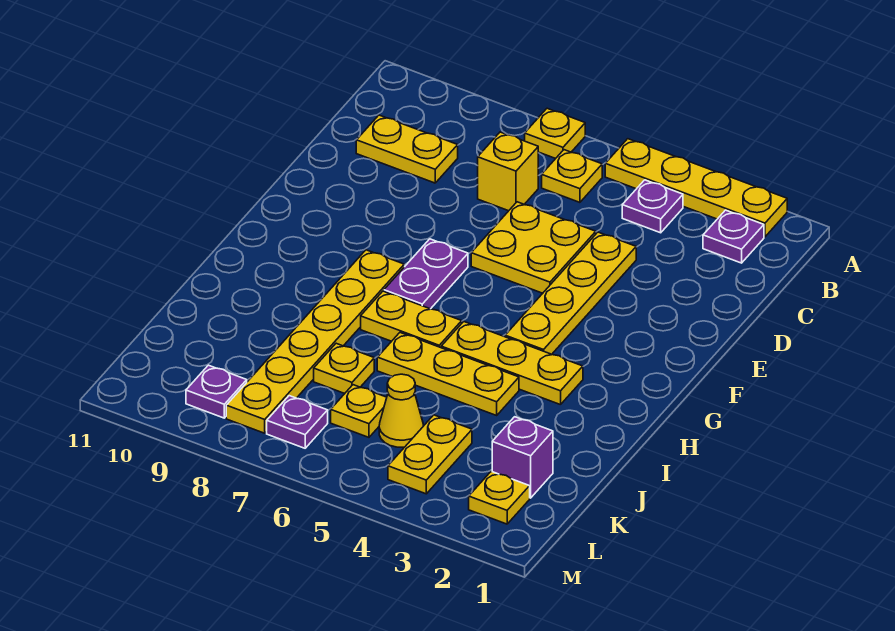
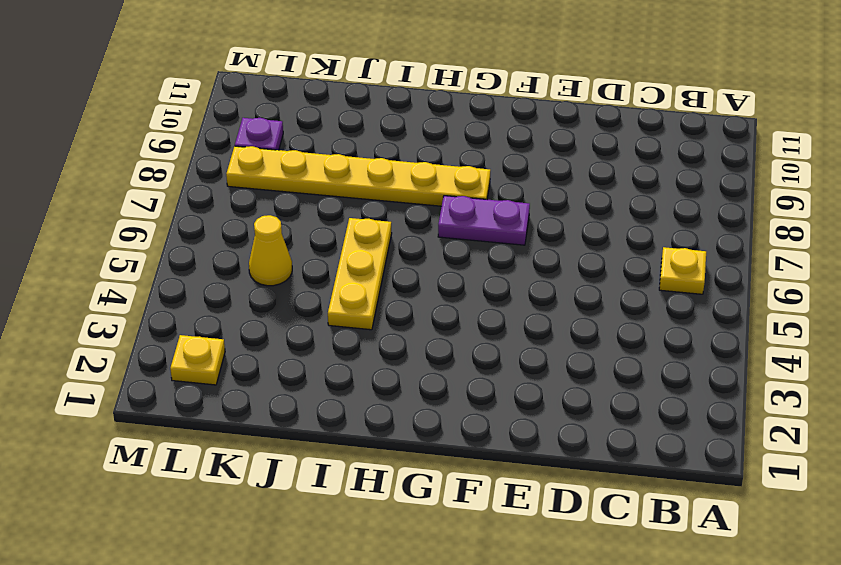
none -> yellow 1x4 plate [605,139,787,237]
none -> yellow 1x1 plate [525,108,585,159]
none -> purple 1x1 plate [703,210,764,263]

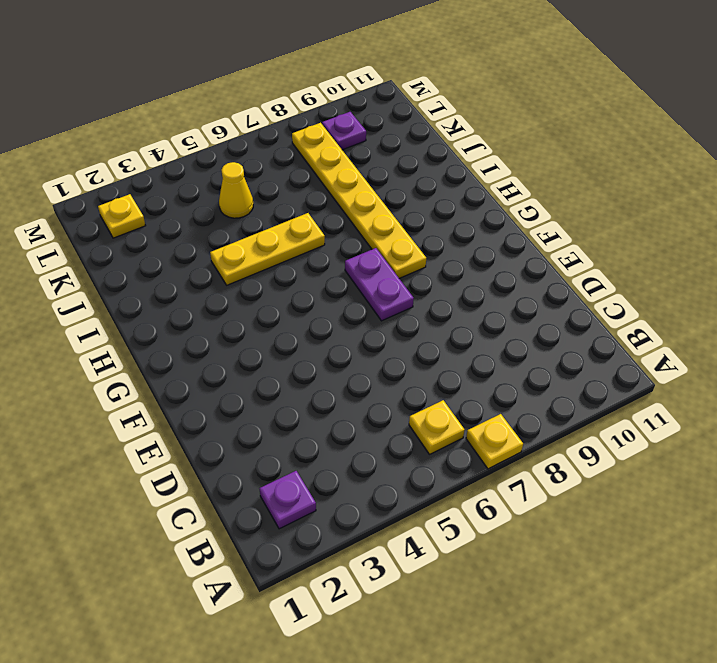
none -> yellow 1x4 plate [605,139,787,237]
none -> purple 1x1 plate [622,180,683,233]
none -> yellow 1x1 brick [478,132,538,211]

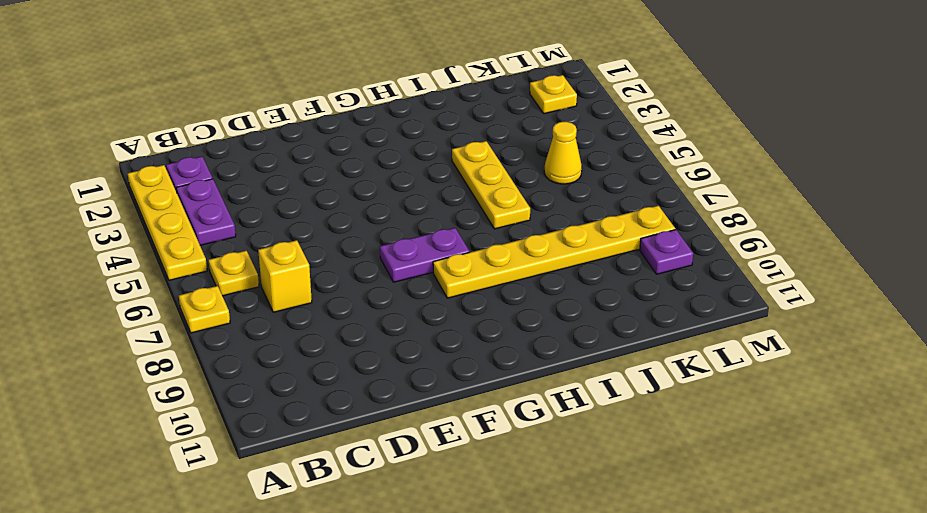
purple 1x2 plate [176,179,236,245] -> purple 1x1 plate [622,180,683,233]
none -> yellow 1x2 plate [356,115,458,183]
none -> yellow 1x4 plate [505,232,636,354]
none -> yellow 2x2 plate [471,202,596,293]

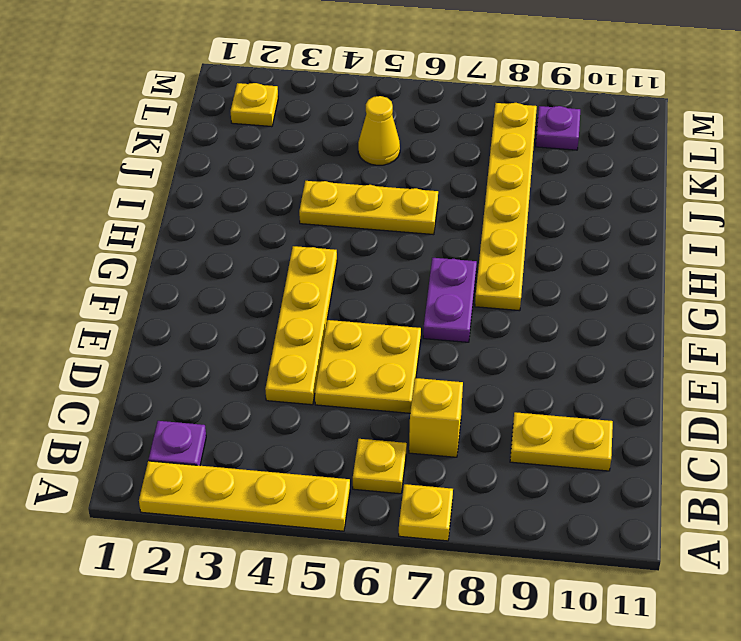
none -> purple 1x1 plate [622,180,683,233]
none -> yellow 1x3 plate [441,322,583,405]
none -> yellow 1x2 plate [361,291,462,348]

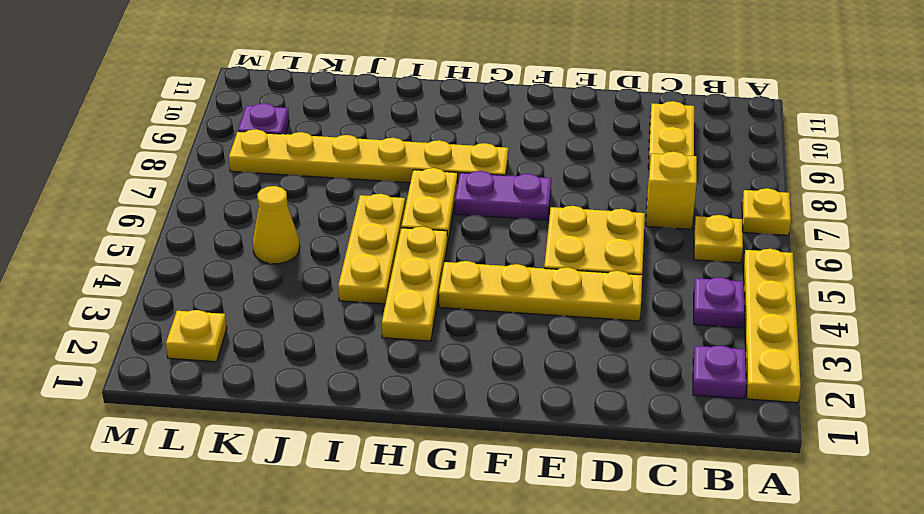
none -> yellow 1x1 plate [314,343,374,394]
none -> purple 1x1 brick [492,417,553,498]
none -> yellow 1x2 plate [388,415,472,494]

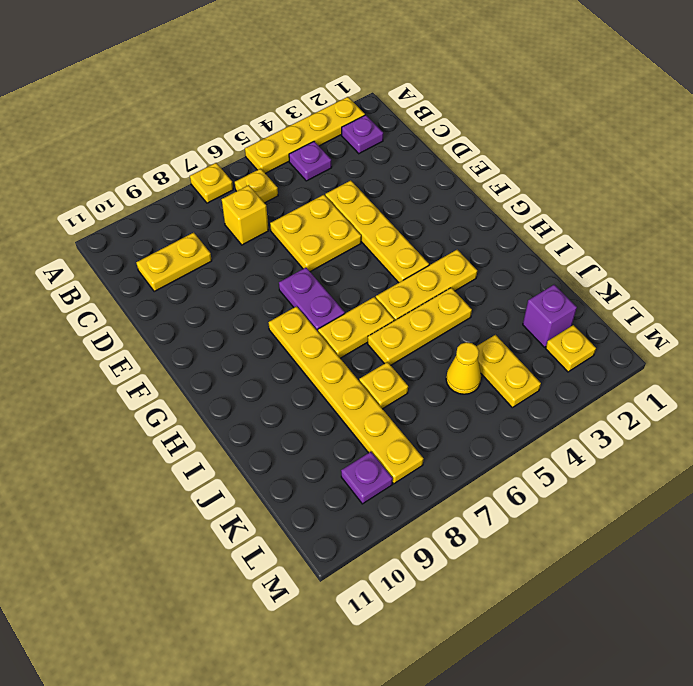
none -> yellow 1x1 plate [331,385,387,437]
none -> purple 1x1 plate [267,396,328,448]

